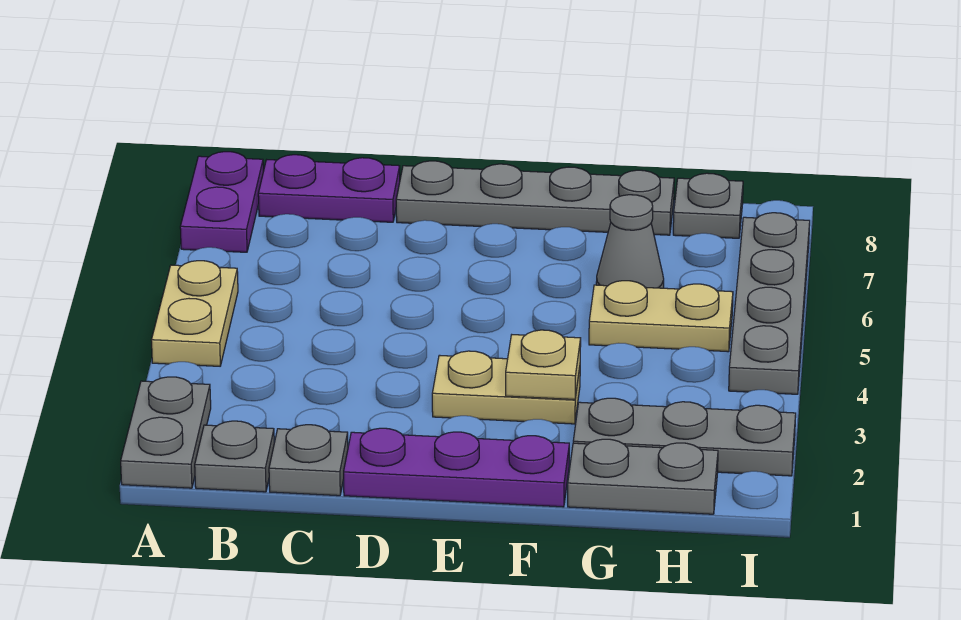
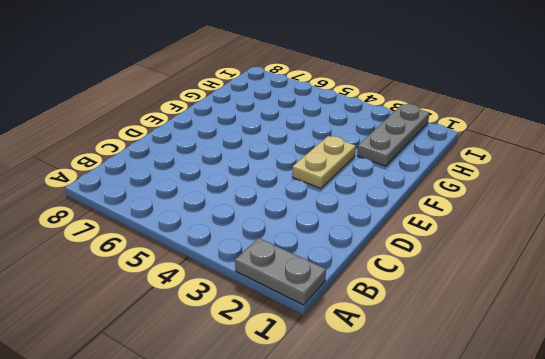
none -> tan 1x2 plate [152,261,238,366]
none -> purple 1x2 plate [180,152,263,252]
none -> grey 1x1 plate [195,421,274,492]

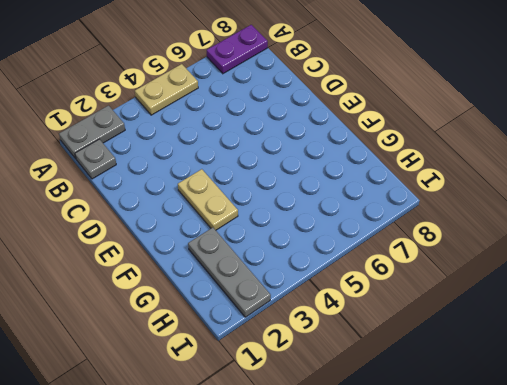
none -> purple 1x2 plate [258,155,400,222]
none -> grey 1x1 plate [269,425,348,496]
none -> purple 1x3 plate [344,428,569,507]

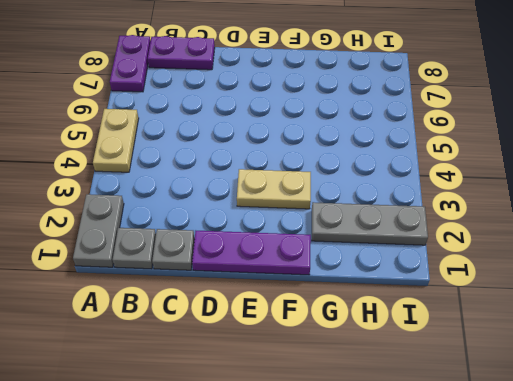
none -> grey 1x4 plate [396,161,674,235]
none -> grey 1x2 plate [568,439,718,514]
none -> tan 1x2 plate [589,281,733,352]

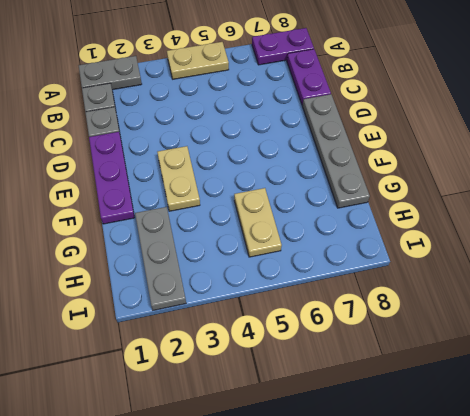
none -> grey 1x2 plate [568,439,718,514]
none -> grey 1x1 cone [596,195,664,288]
none -> grey 1x1 plate [673,173,743,238]

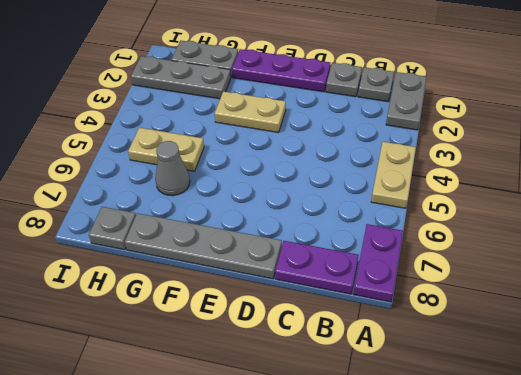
none -> grey 1x4 plate [729,213,810,394]
none -> tan 1x1 plate [506,330,581,400]

